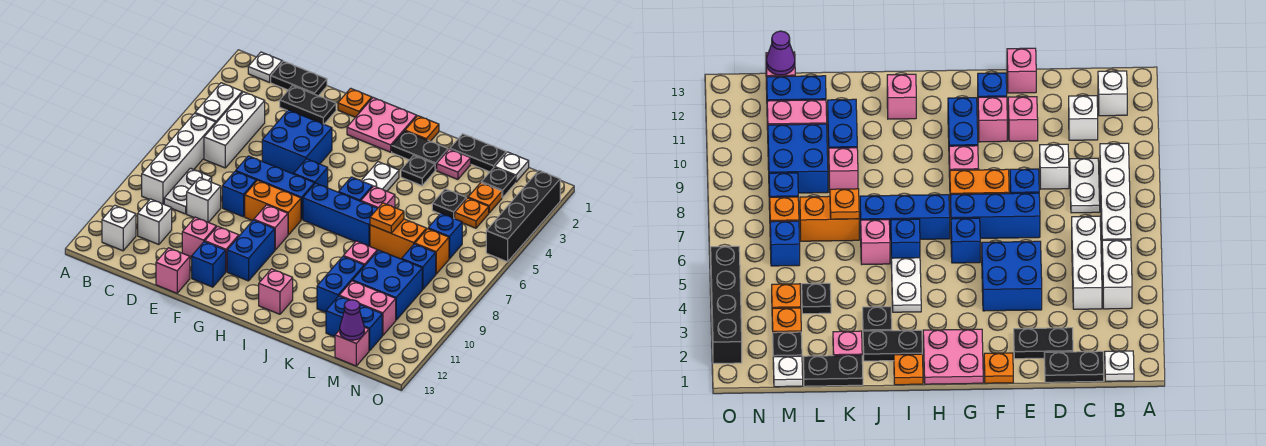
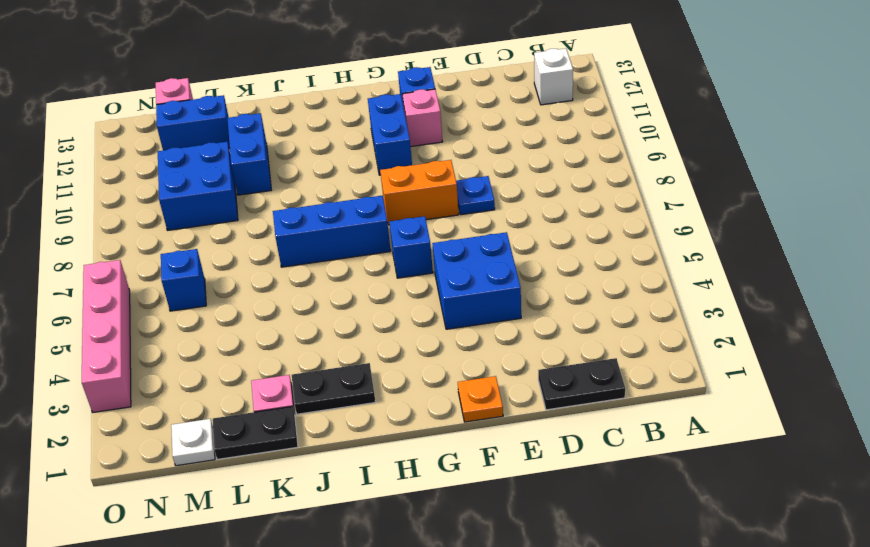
blue 1x1 plate [456,176,495,215] -> blue 1x1 brick [222,171,256,217]
pink 1x4 brick [82,260,131,412] -> black 1x4 brick [486,170,560,262]
none -> white 1x1 plate [248,52,282,82]
none -> white 1x2 brick [195,83,242,123]
none -> white 1x4 brick [142,113,216,204]
none -> white 1x3 brick [204,92,265,168]

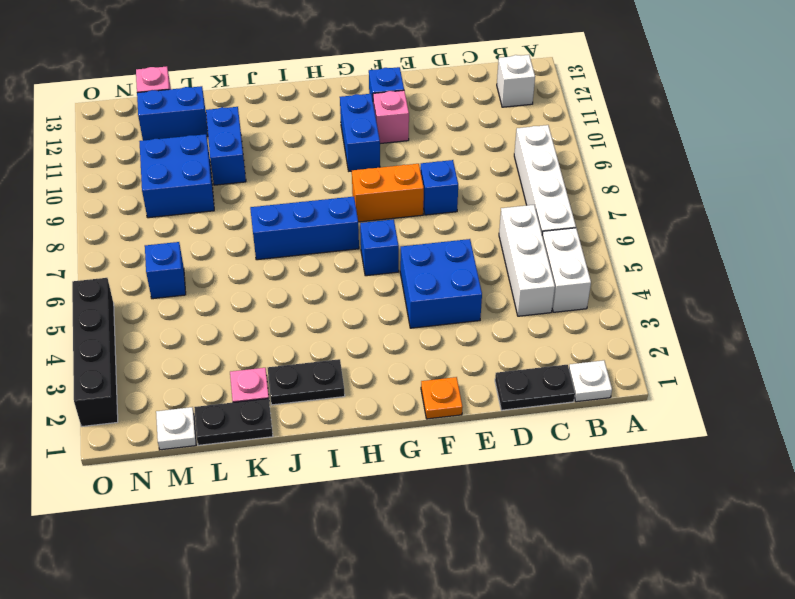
none -> white 1x2 plate [164,168,212,214]
none -> white 1x1 brick [138,199,172,245]
none -> black 1x2 plate [280,86,336,124]
none -> white 1x1 brick [187,178,221,223]

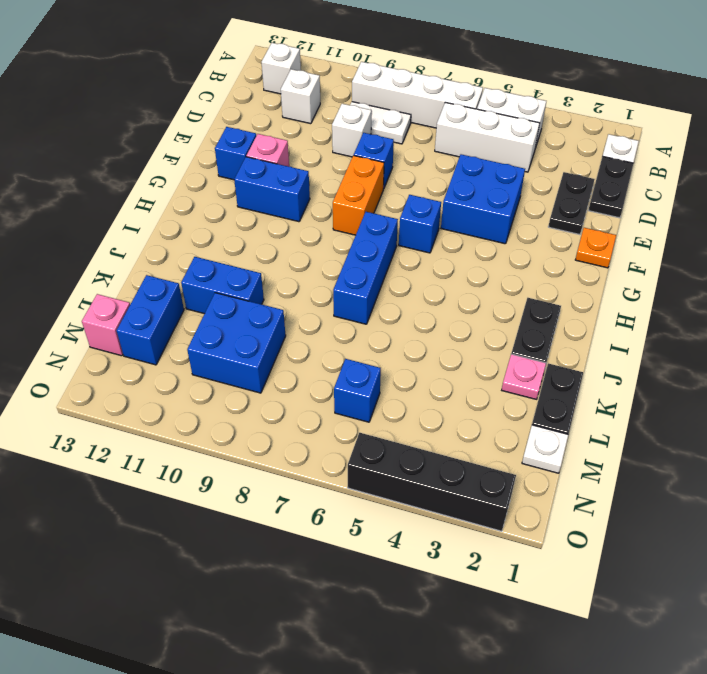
none -> blue 1x3 brick [236,156,314,220]
none -> pink 1x1 brick [182,217,216,258]
none -> pink 1x1 brick [156,248,190,293]
none -> pink 2x2 plate [347,98,417,152]

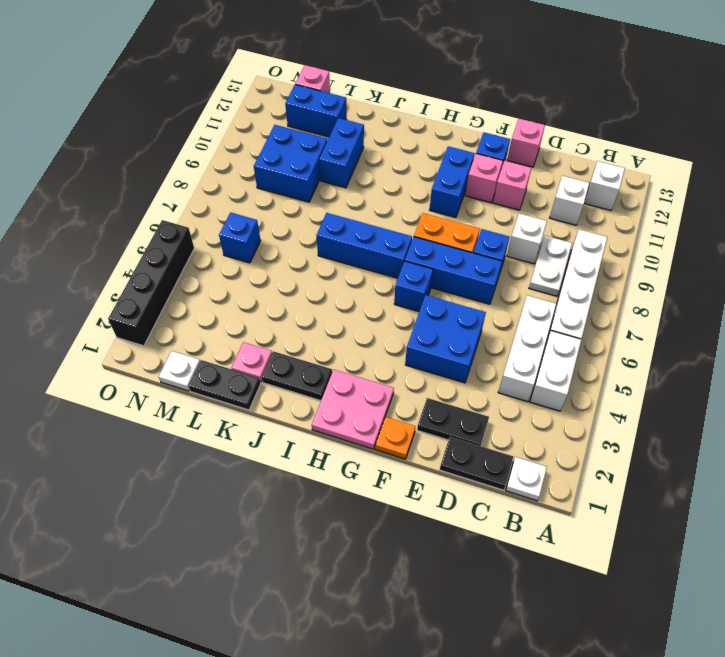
none -> pink 1x1 brick [254,205,288,250]
none -> orange 1x1 plate [405,116,439,141]
none -> white 1x2 plate [361,162,399,191]
none -> blue 1x1 brick [339,177,373,201]

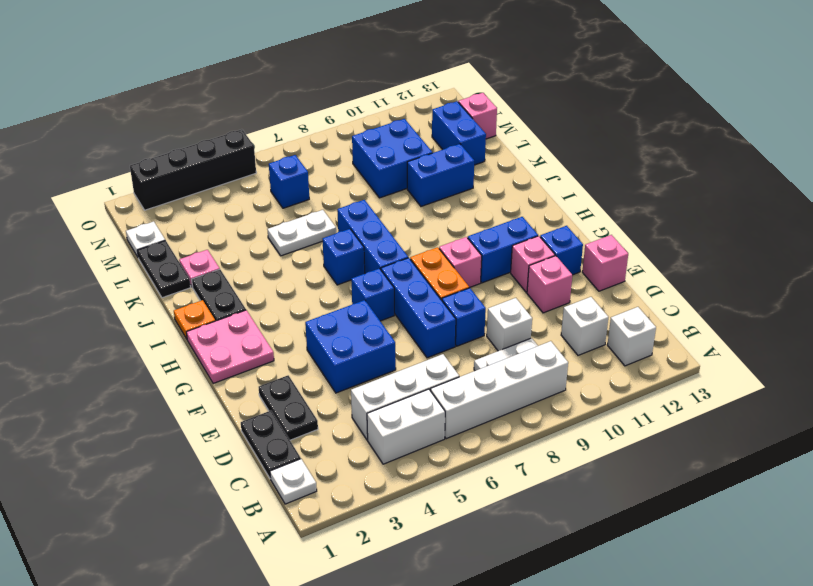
white 1x2 plate [267,210,336,256] -> white 1x2 plate moved to [361,162,399,191]
none -> orange 1x1 plate [338,88,372,117]
none -> pink 1x1 brick [259,269,293,314]
none -> black 1x1 plate [401,155,435,186]
none -> pink 1x1 brick [361,186,395,208]

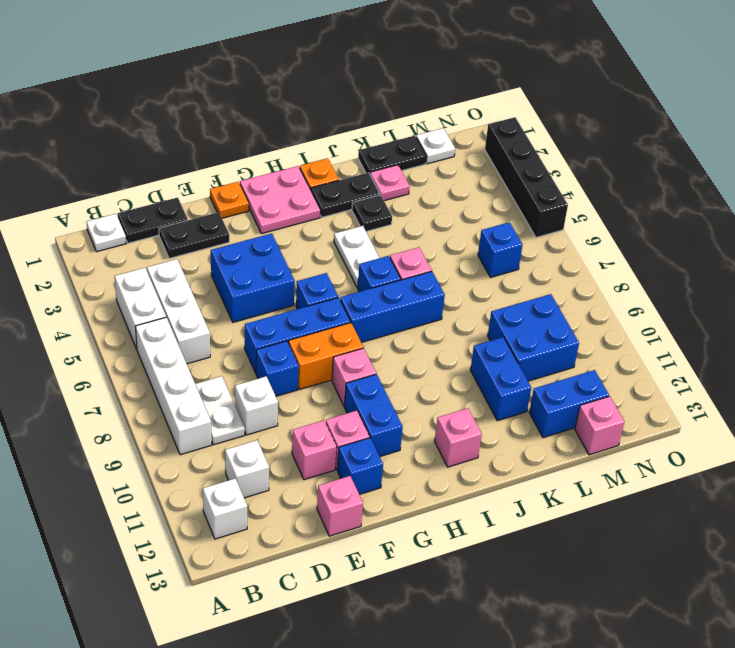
none -> orange 1x2 brick [370,219,426,259]
none -> pink 1x1 brick [343,241,377,266]
none -> black 1x1 plate [432,189,466,218]
none -> pink 1x2 brick [339,281,396,335]

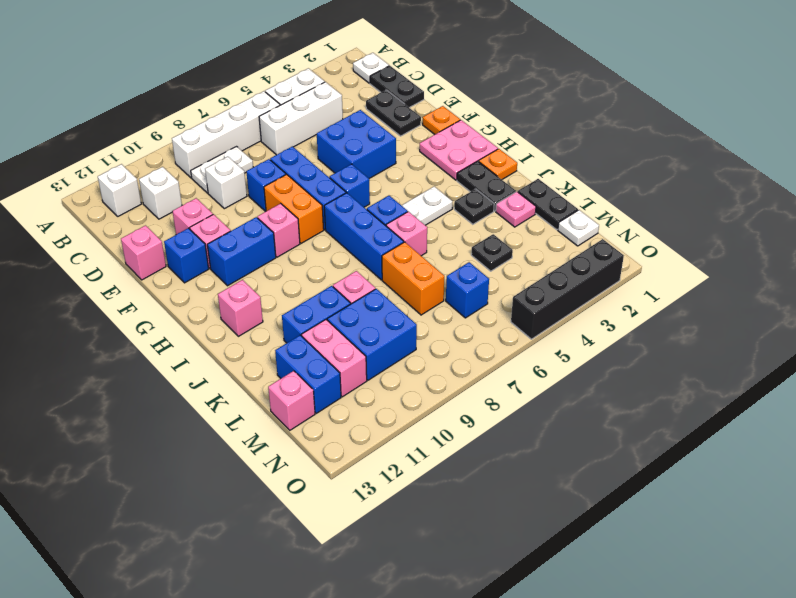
none -> black 1x1 plate [481,167,515,198]
none -> orange 1x1 plate [468,183,502,213]
none -> orange 1x1 plate [454,198,489,228]
none -> orange 1x1 brick [415,229,449,274]

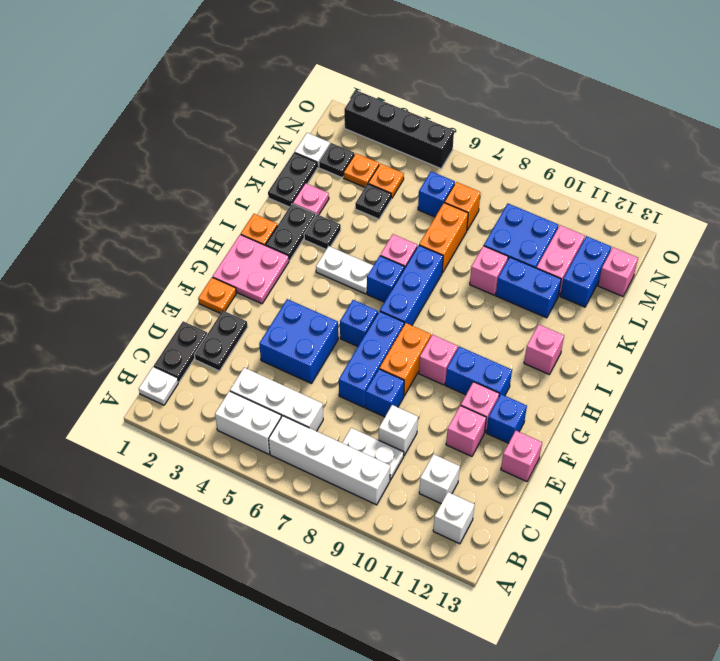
none -> blue 1x1 brick [402,244,436,290]
none -> orange 1x1 plate [370,203,404,233]
none -> purple 1x1 cone [340,300,364,340]

